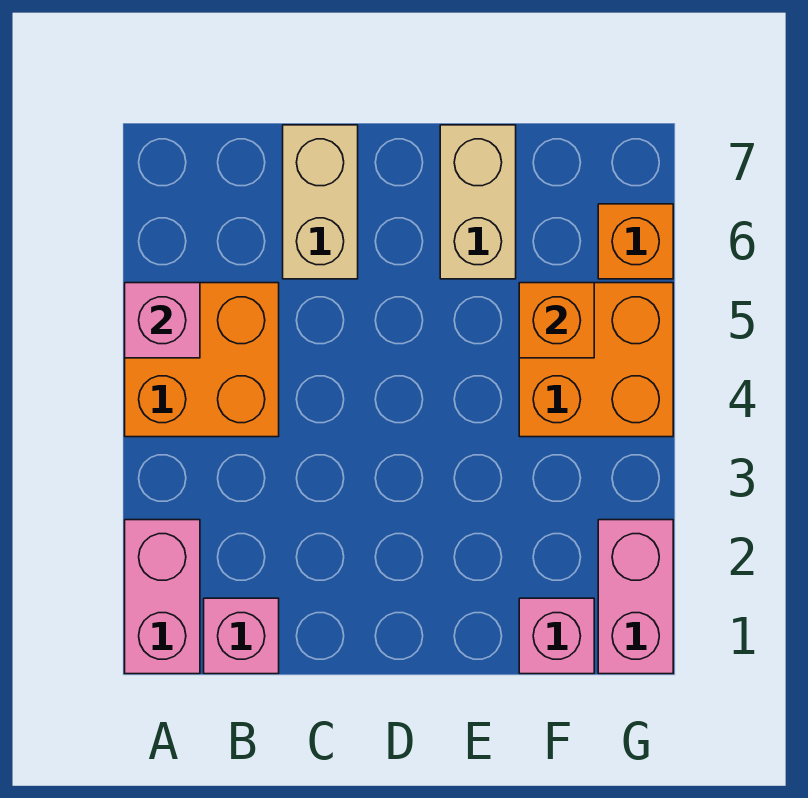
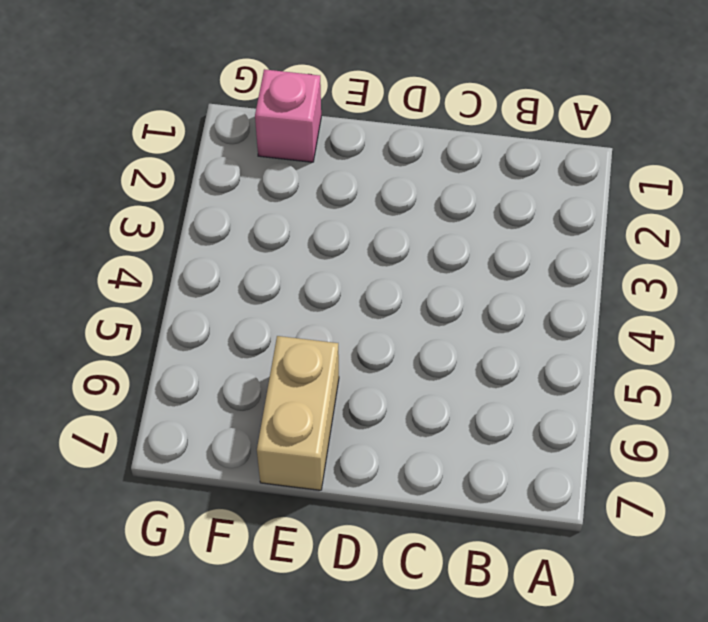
none -> pink 1x2 brick [125,520,200,674]
none -> orange 2x2 brick [125,283,279,437]

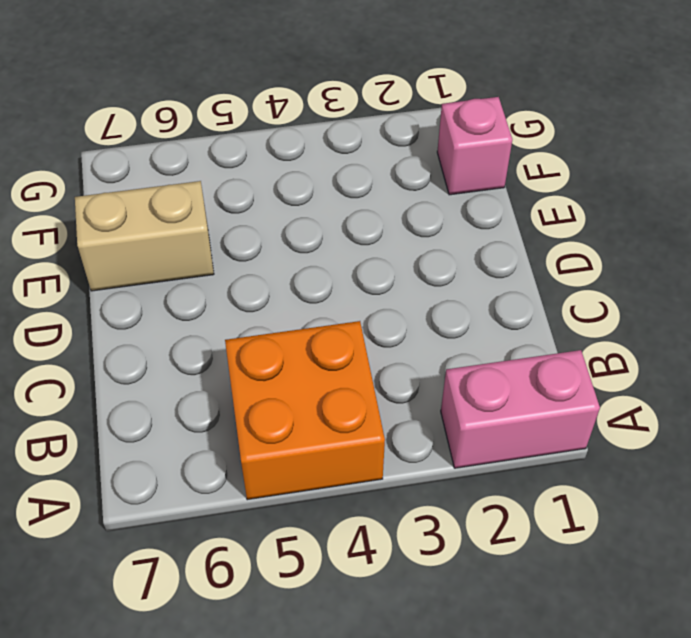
none -> pink 1x1 brick [204,598,279,674]
none -> tan 1x2 brick [283,125,358,279]

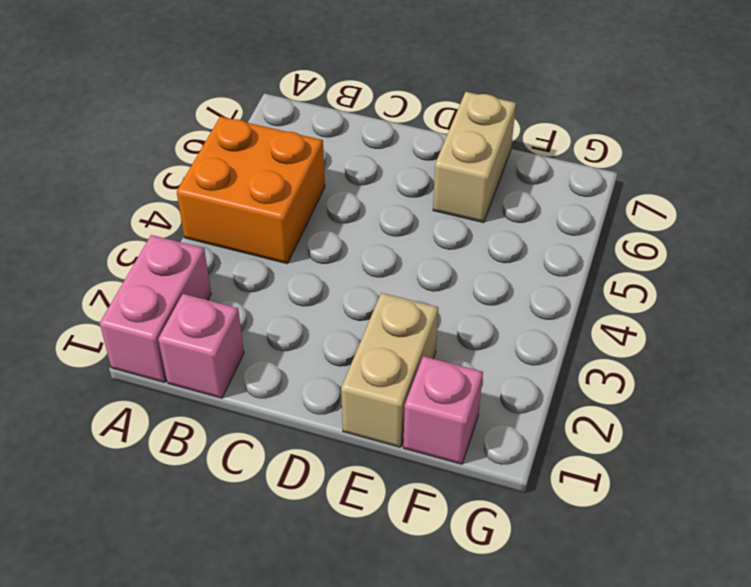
tan 1x2 brick [341,293,438,447] -> tan 1x2 brick moved to [283,125,358,279]
none -> orange 2x2 brick [519,283,673,437]
none -> pink 1x2 brick [598,520,673,674]

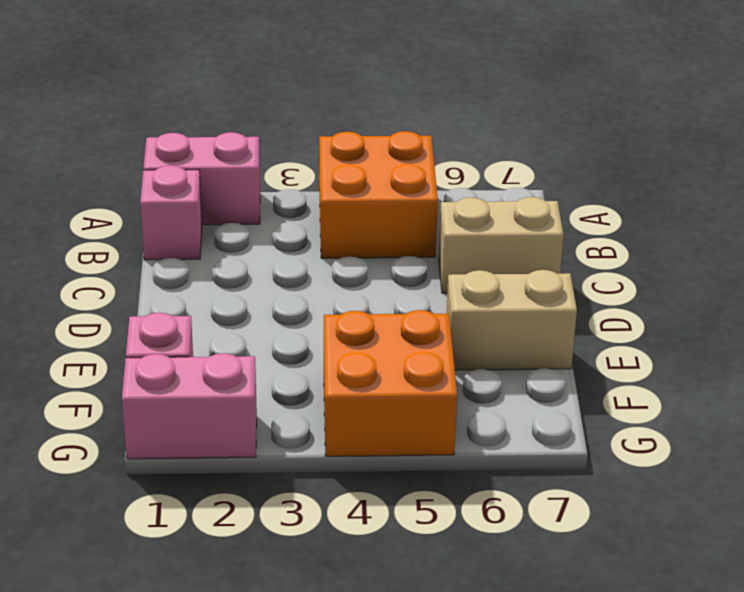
none -> orange 1x1 brick [598,204,673,279]
none -> pink 1x1 brick [125,283,200,358]

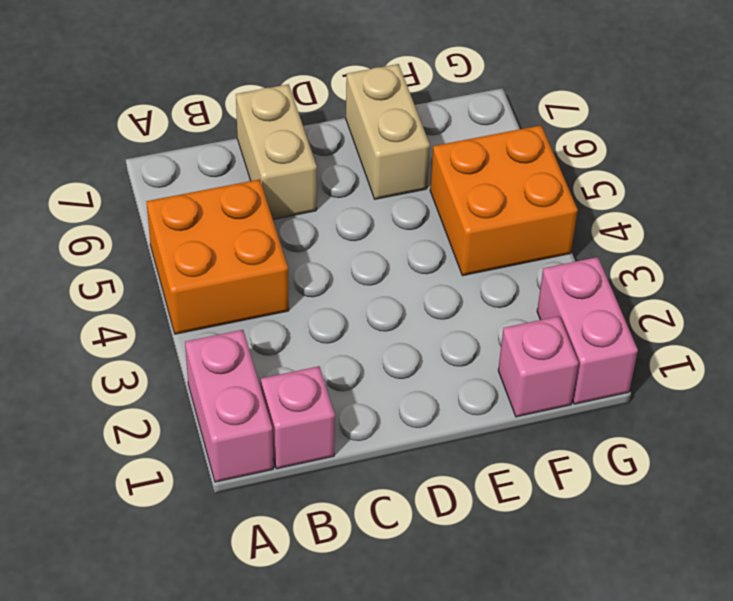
none -> orange 1x1 brick [598,204,673,279]
none -> pink 1x1 brick [125,283,200,358]

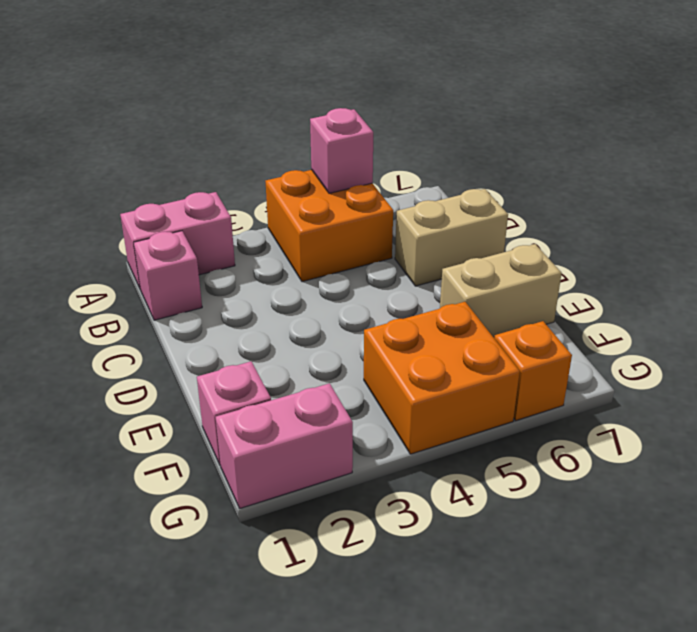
none -> orange 1x1 brick [519,283,594,358]

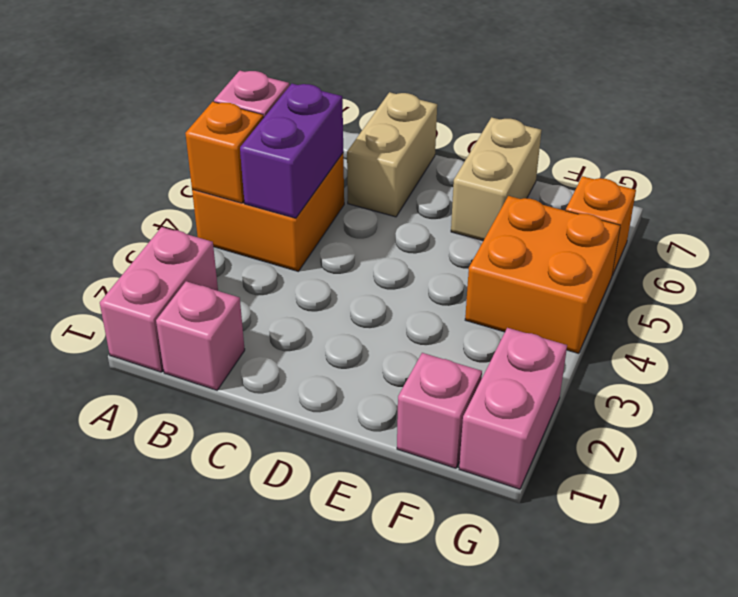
orange 1x1 brick [185,102,263,203] -> orange 1x1 brick moved to [519,283,594,358]
purple 1x2 brick [240,84,343,218] -> none

